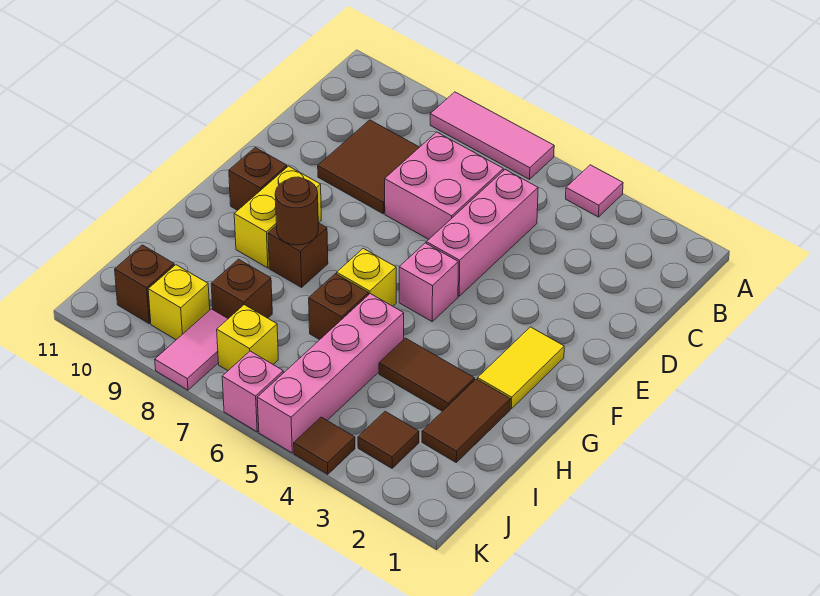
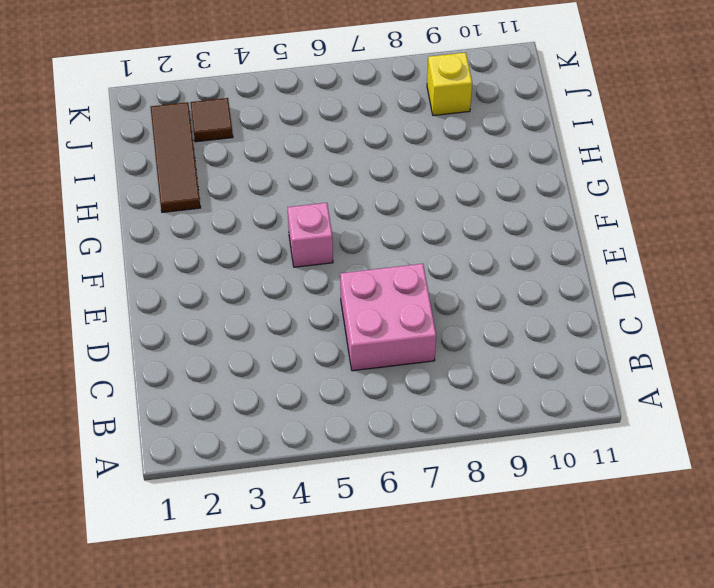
brown 1x3 tile [151,102,201,212] -> brown 1x2 tile [422,379,511,462]
none -> pink 1x1 tile [566,165,623,217]
none -> pink 1x3 tile [430,92,554,179]
none -> pink 1x3 brick [426,169,538,296]

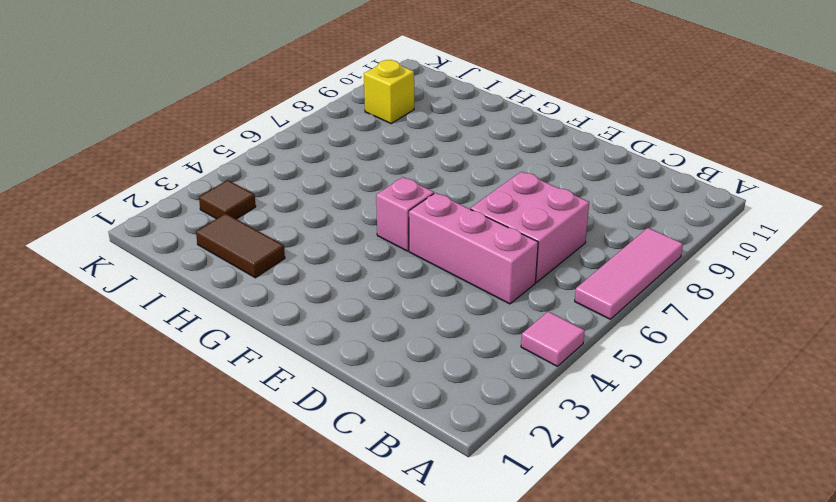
none -> brown 2x2 tile [318,120,419,214]
none -> yellow 1x2 tile [478,327,564,409]
none -> yellow 1x2 brick [234,166,321,268]

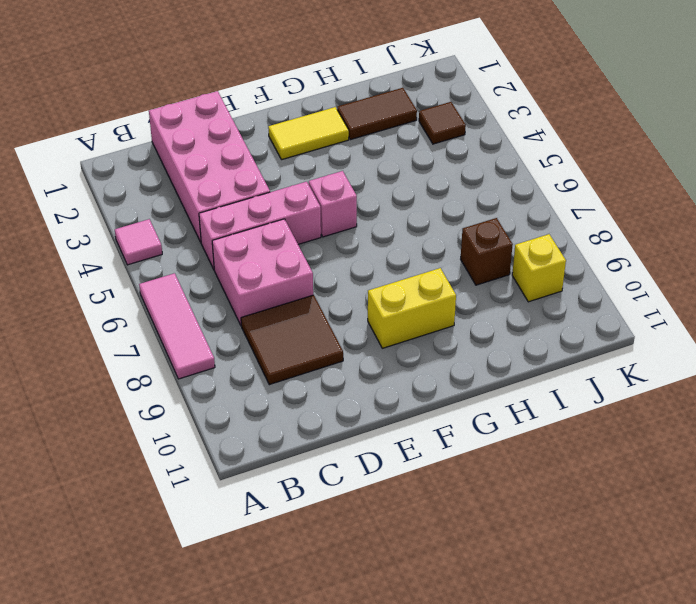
pink 2x4 brick [149,91,270,242] -> none
none -> brown 1x1 brick [229,148,287,210]
none -> yellow 1x1 brick [337,248,396,306]
none -> brown 1x1 brick [268,223,328,287]

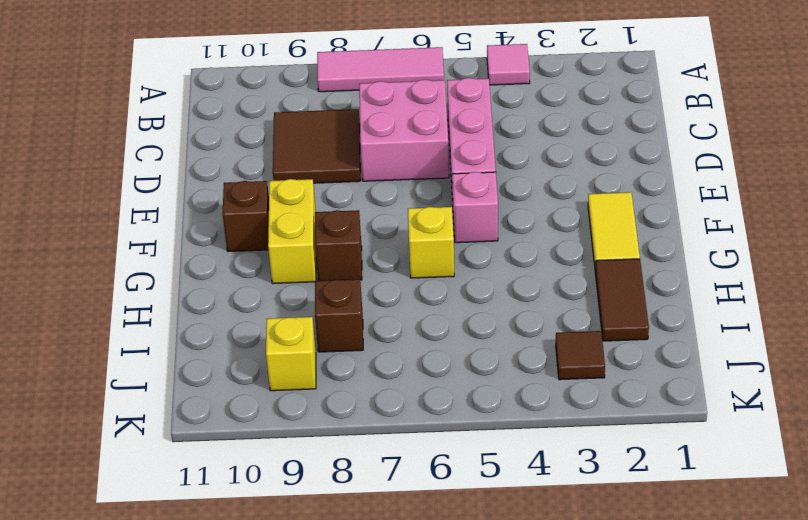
none -> brown 1x2 tile [379,338,475,411]
none -> pink 1x4 brick [257,294,404,453]
none -> brown 1x1 brick [309,274,369,340]

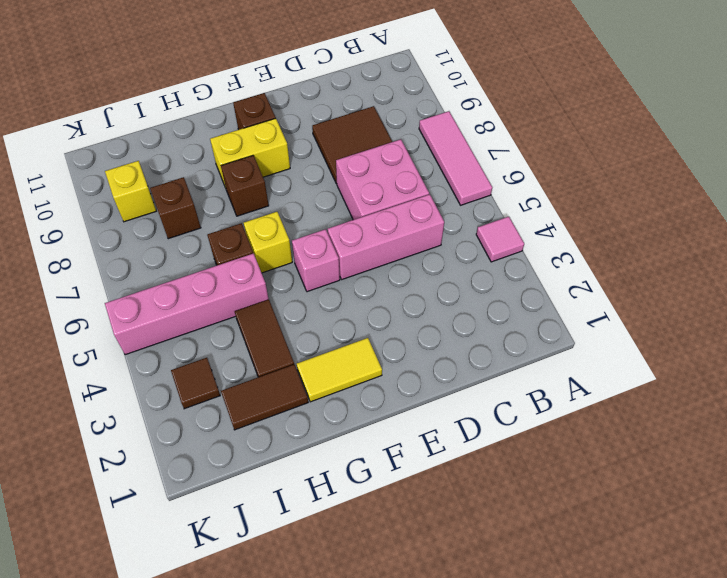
none -> yellow 1x1 brick [217,305,278,370]
none -> pink 1x2 tile [155,309,228,390]
none -> brown 1x1 brick [115,245,174,323]

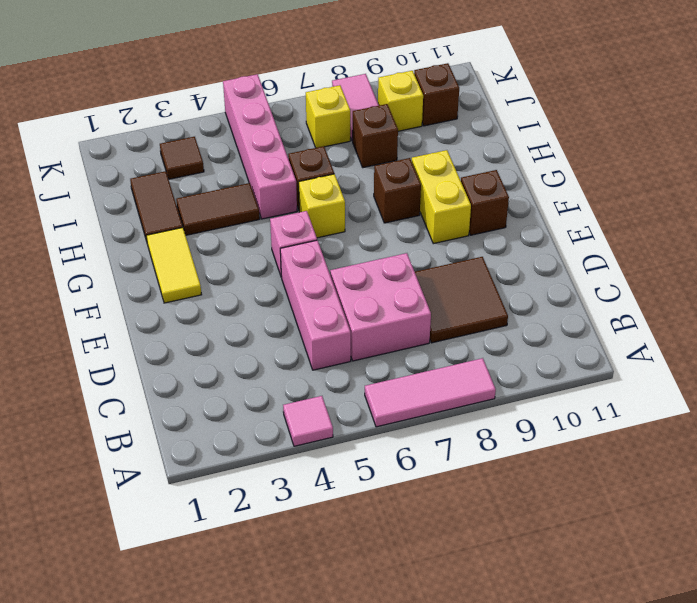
none -> brown 1x1 tile [294,417,355,474]
none -> pink 1x1 brick [222,351,283,432]
none -> brown 1x1 round brick [275,177,319,245]

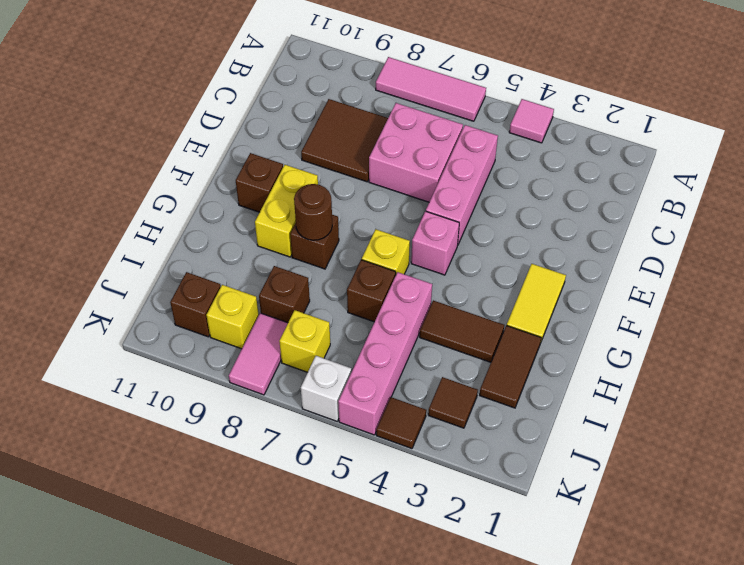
white 1x1 brick [301,356,351,421] -> pink 1x1 brick [222,351,283,432]

